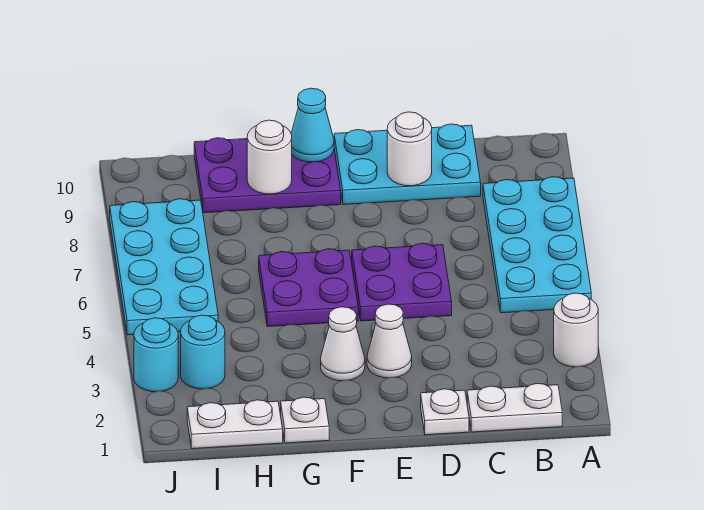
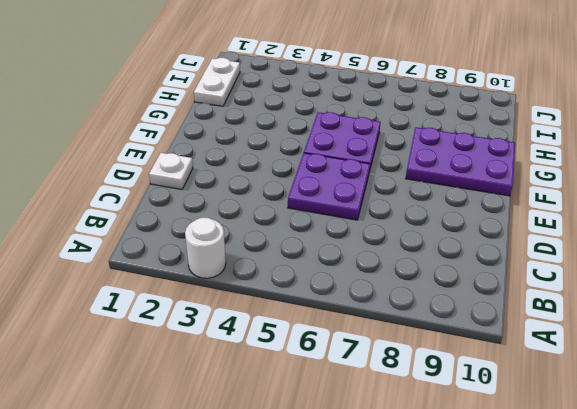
purple 2x3 plate [406,127,515,196] -> purple 2x3 plate turned to [194,138,341,213]
none -> cyan 2x4 plate [483,177,591,313]
none -> white 1x2 plate [467,384,562,432]
none -> cyan 2x3 plate [334,124,481,205]

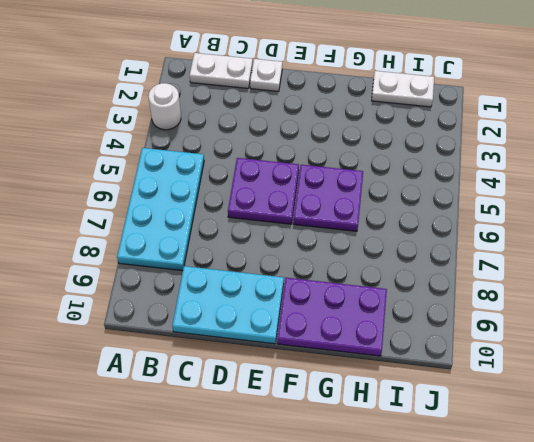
none -> white 1x1 cone [367,304,412,378]
none -> white 1x1 cone [321,307,365,381]
none -> white 1x1 plate [281,397,329,443]

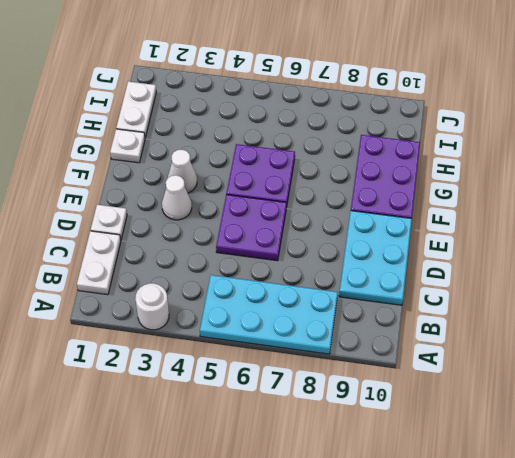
none -> cyan 1x1 round brick [181,315,225,389]
none -> cyan 2x4 plate [110,199,218,335]
none -> cyan 1x1 round brick [134,318,178,392]

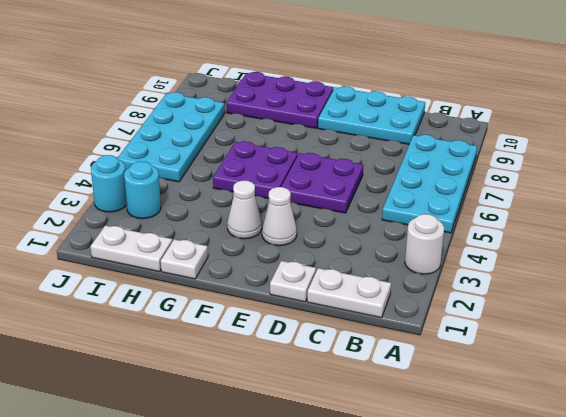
none -> white 1x1 round brick [387,112,432,186]
none -> cyan 1x1 cone [291,88,334,162]
none -> white 1x1 round brick [247,120,292,194]

